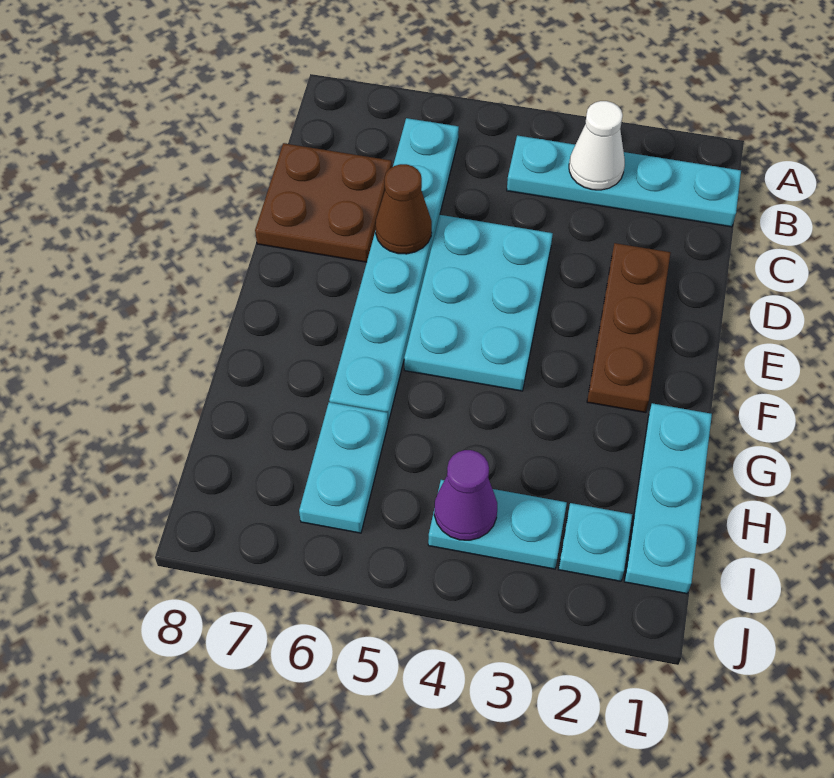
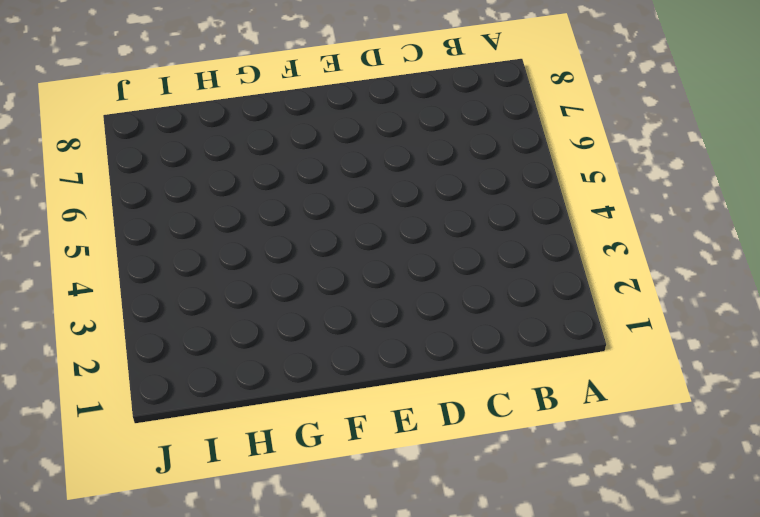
none -> cyan 1x4 plate [507,135,741,227]
none -> cyan 1x6 plate [329,118,459,422]
none -> brown 2x2 plate [255,143,392,262]

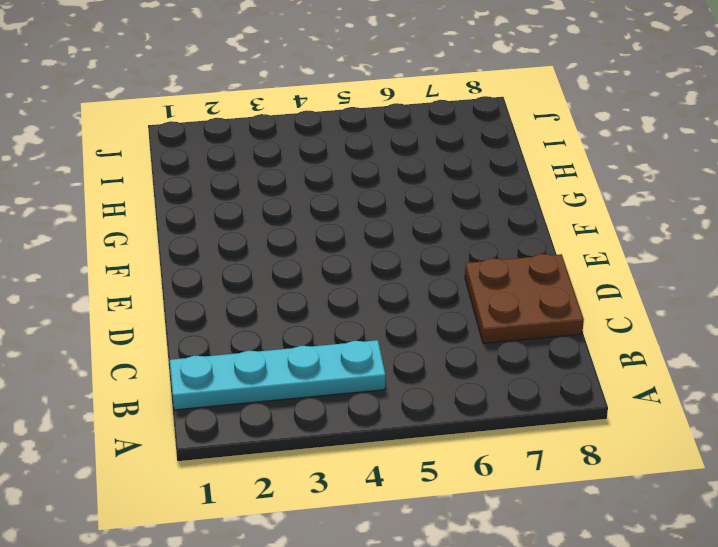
none -> cyan 1x6 plate [329,118,459,422]
none -> brown 1x3 plate [587,243,671,413]
none -> cyan 2x3 plate [404,215,553,391]

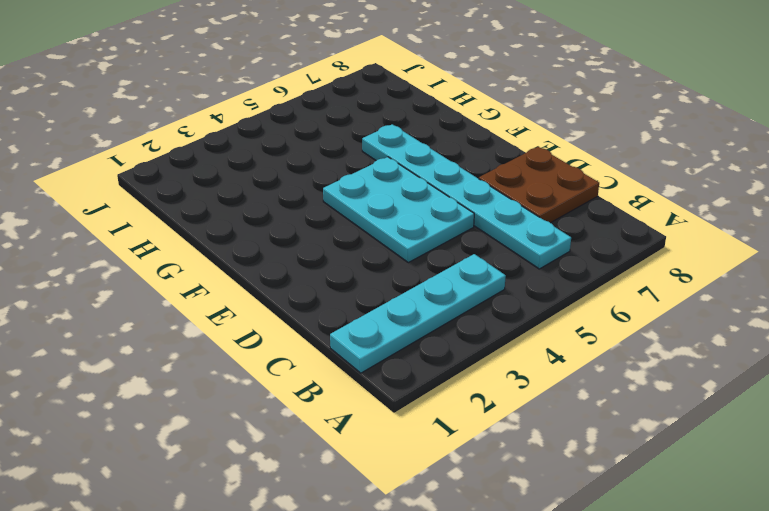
none -> brown 1x3 plate [587,243,671,413]
none -> cyan 1x3 plate [624,403,712,594]
none -> cyan 1x2 plate [299,402,388,533]

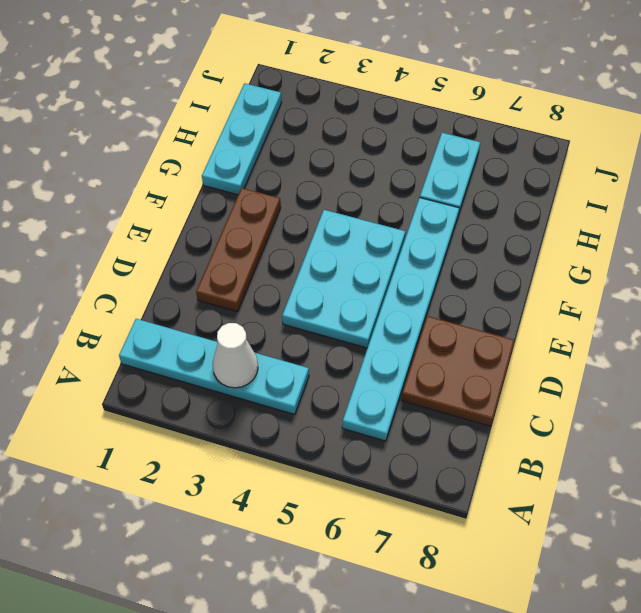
none -> cyan 1x1 plate [558,503,632,581]
none -> cyan 1x2 plate [428,480,567,569]
none -> brown 1x1 cone [376,164,432,254]

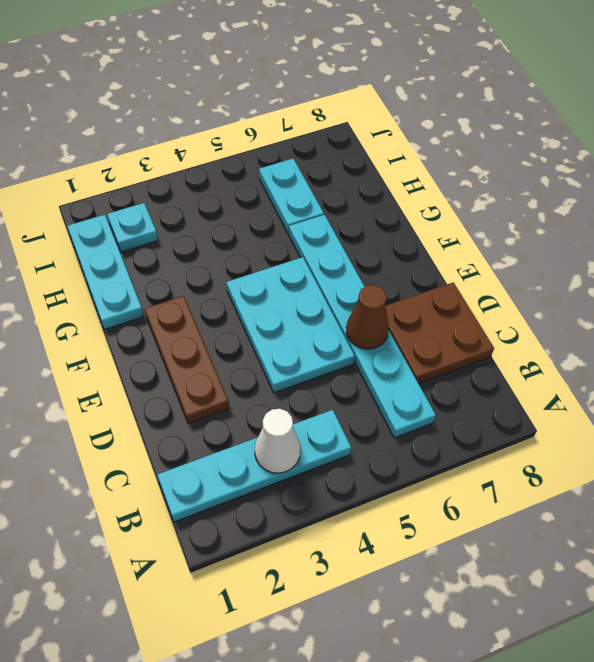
none -> cyan 1x2 plate [428,480,567,569]
none -> purple 1x1 cone [434,450,497,540]

